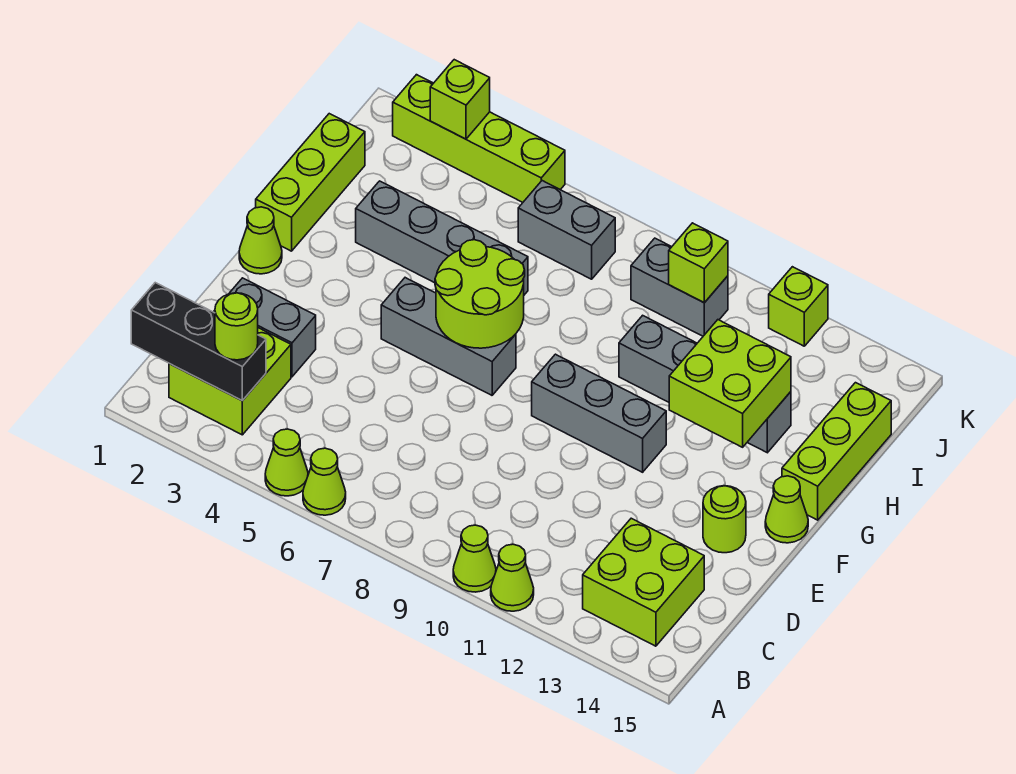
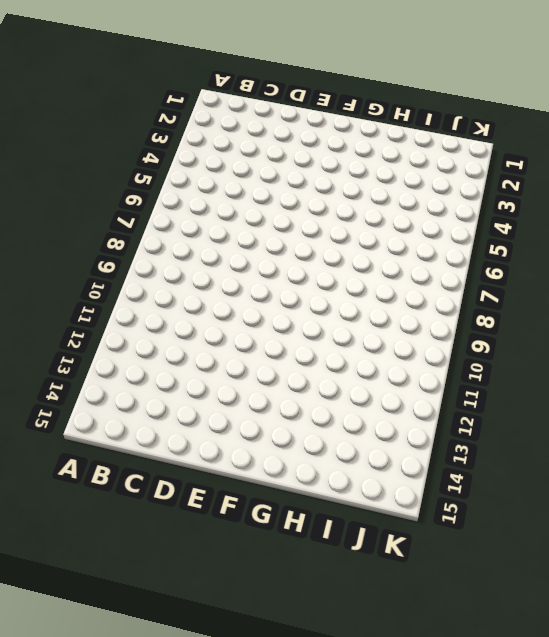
none -> lime 1x1 cone [265,429,308,496]
none -> lime 1x1 cone [303,448,346,515]
none -> lime 1x1 cone [453,525,496,592]

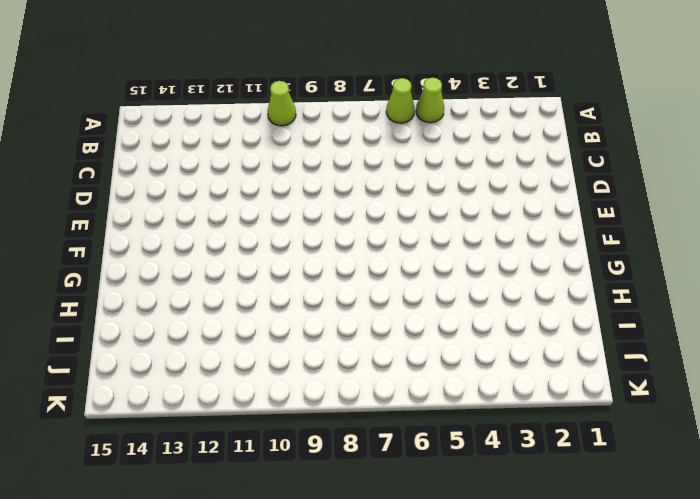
none -> lime 1x1 cone [491,544,534,611]
none -> lime 2x2 brick [169,310,291,435]
none -> lime 2x2 brick [583,518,704,646]

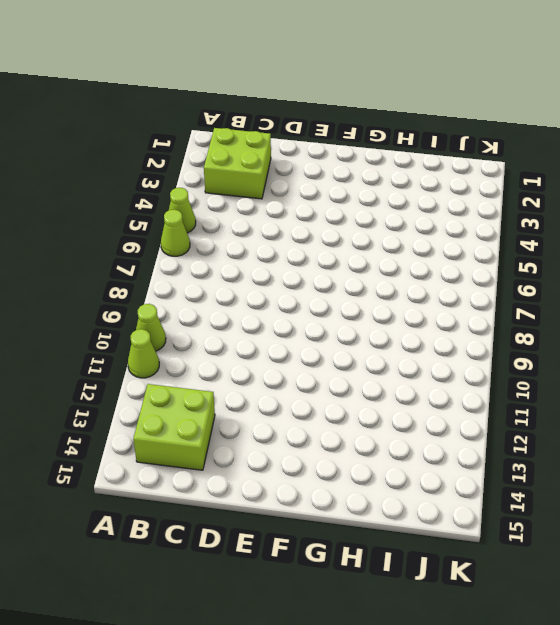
none -> grey 1x2 brick [229,278,316,377]
none -> lime 1x1 round brick [703,486,746,553]
none -> lime 1x1 cone [239,207,282,274]

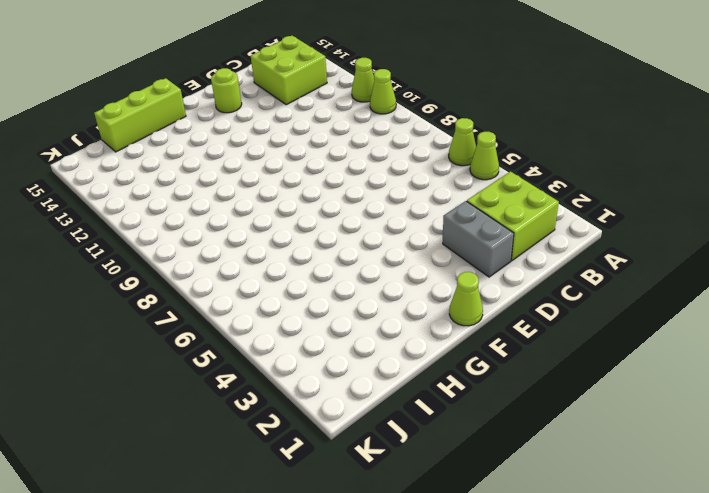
none -> grey 1x3 brick [381,278,516,395]
none -> grey 1x3 brick [532,354,666,472]
none -> lime 1x1 cone [765,476,808,543]

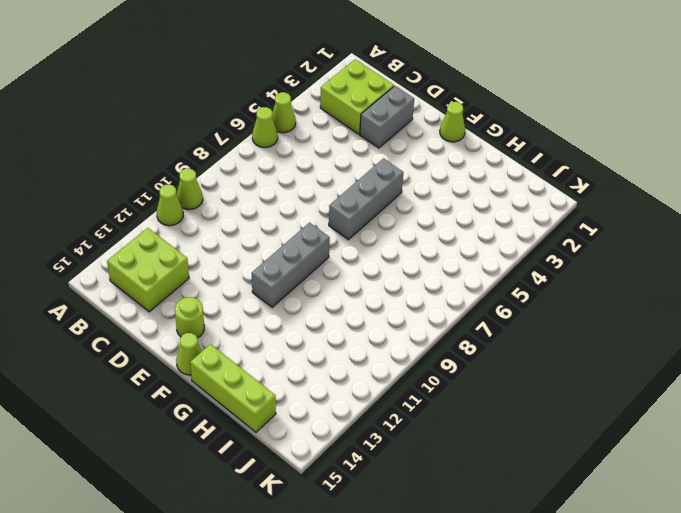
none -> lime 1x3 brick [256,114,365,251]
none -> grey 1x4 brick [356,181,528,295]
none -> grey 1x4 brick [619,315,791,453]

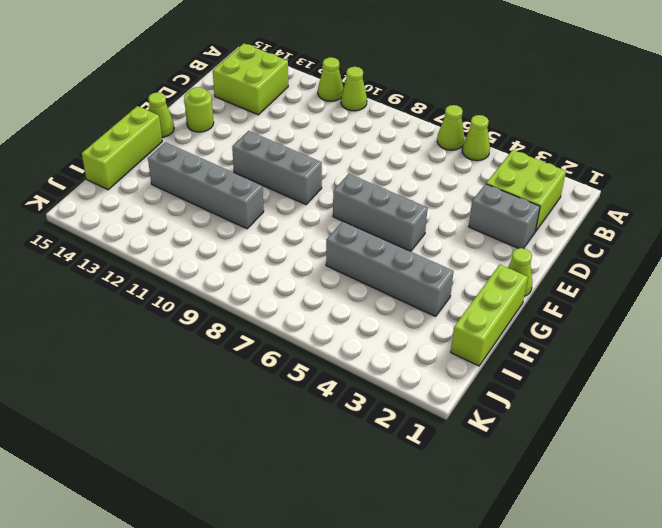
none -> grey 1x2 brick [518,181,615,279]
none -> grey 1x2 brick [631,238,728,336]
none -> lime 1x4 brick [393,75,565,202]

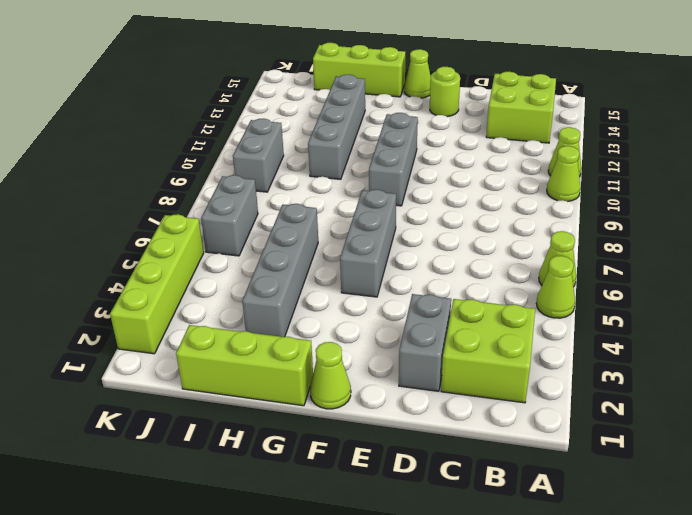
none -> lime 1x1 brick [769,267,828,346]
none -> black 1x3 brick [131,283,266,401]
none -> lime 2x2 round brick [435,240,525,348]

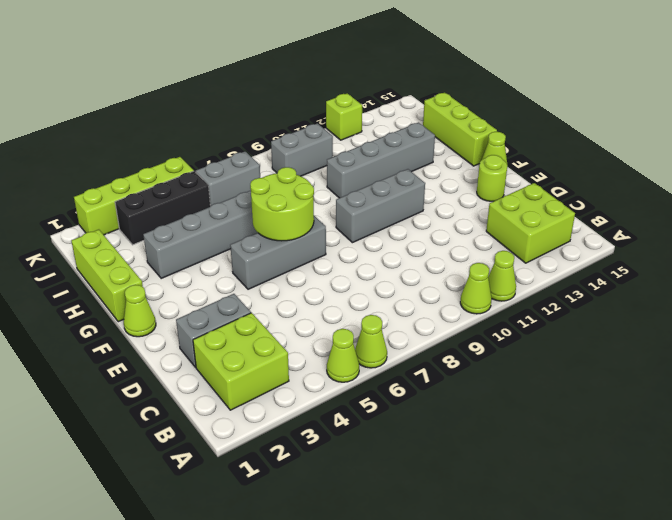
black 1x3 brick [115,171,210,245] -> black 1x3 brick moved to [131,283,266,401]
none -> lime 2x2 brick [669,320,791,447]
none -> lime 1x1 brick [669,223,728,303]
none -> lime 1x1 brick [430,60,490,139]

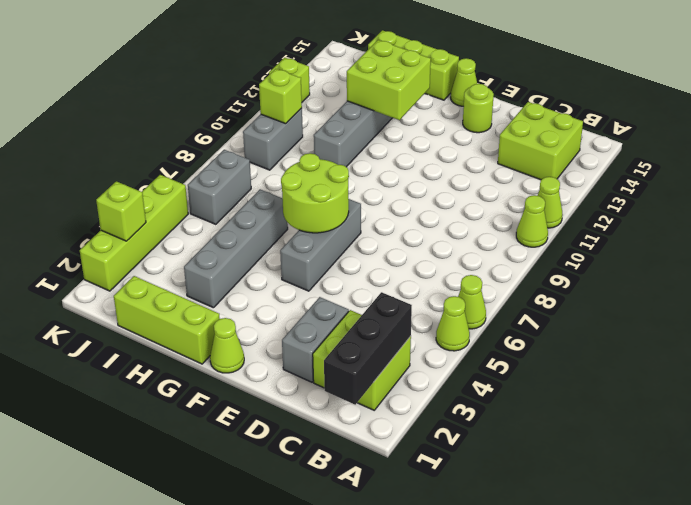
none -> grey 1x3 brick [532,354,666,472]
none -> lime 1x1 round brick [215,293,258,360]

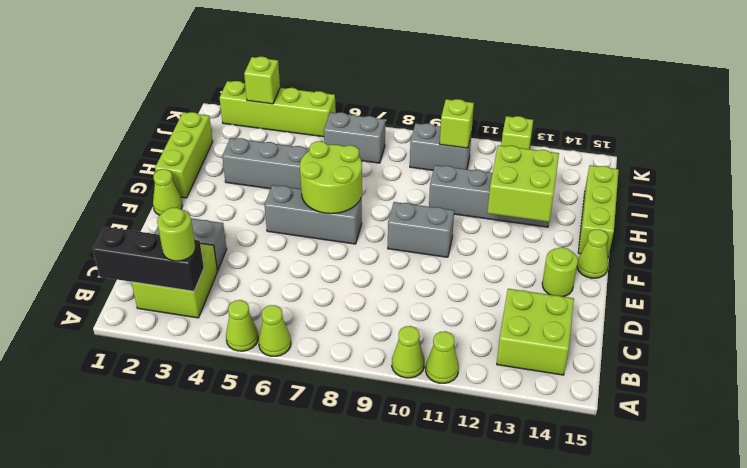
grey 1x2 brick [388,202,454,257] -> grey 1x3 brick [532,354,666,472]

